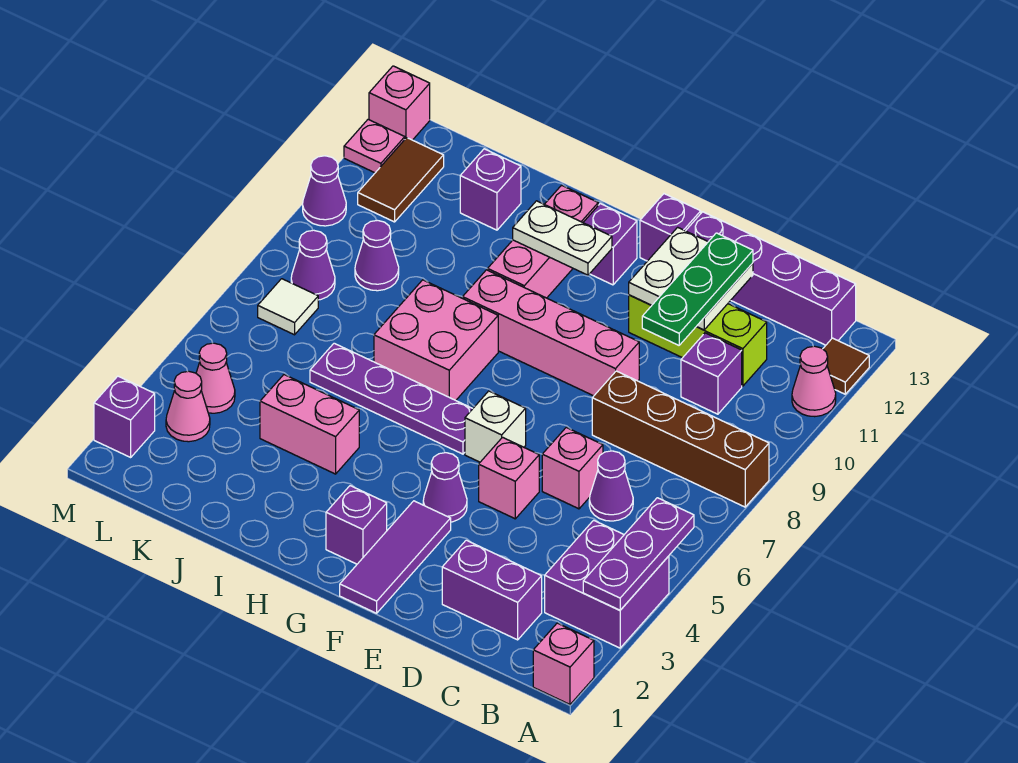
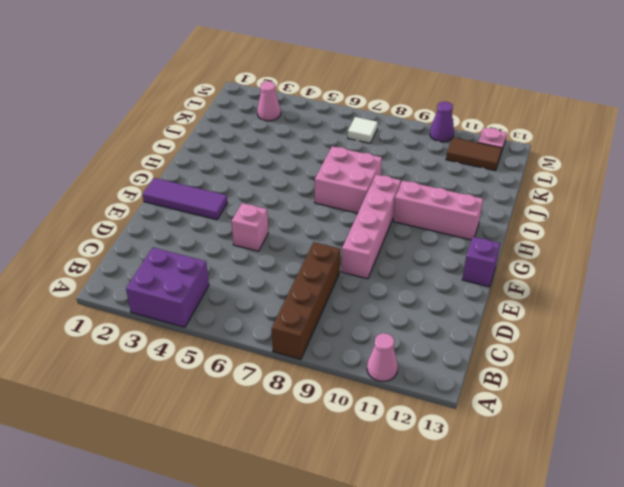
none -> pink 1x1 brick [533,623,594,704]
none -> brown 1x1 tile [823,338,869,394]
none -> purple 1x4 brick [686,212,856,345]
none -> purple 1x2 brick [442,540,542,640]

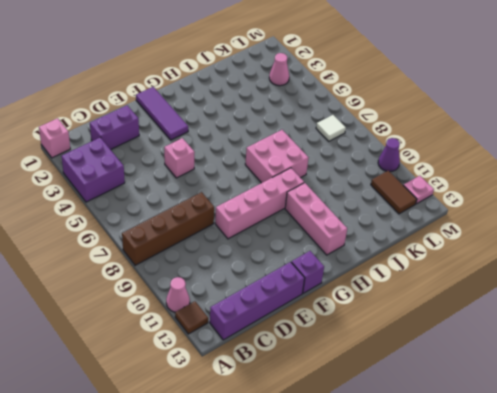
none -> purple 1x1 cone [589,451,633,521]
none -> purple 1x1 brick [681,333,742,414]
none -> lime 1x3 brick [629,295,767,386]
none -> pink 1x1 brick [542,427,603,509]

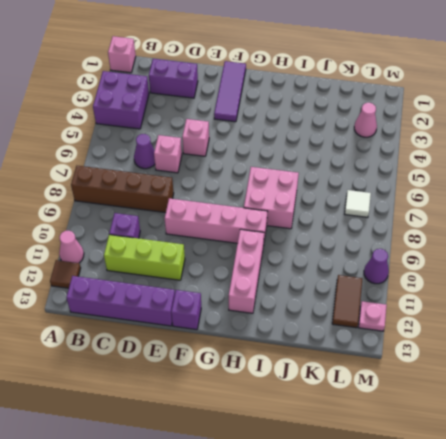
none -> purple 1x1 cone [423,453,467,522]
none -> white 1x1 brick [465,391,526,462]
none -> purple 1x1 brick [326,486,387,564]
none -> purple 1x4 plate [310,343,473,454]

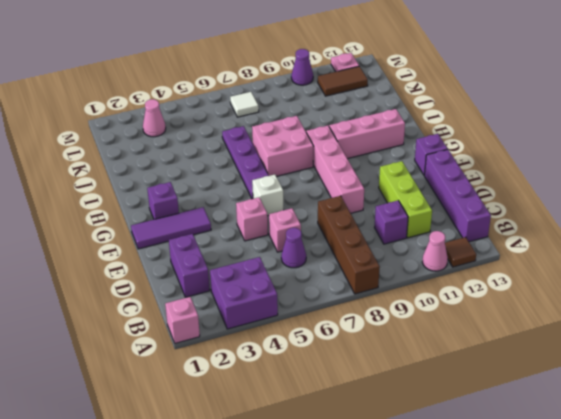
none -> purple 1x1 cone [423,453,467,522]
none -> purple 1x1 brick [583,204,637,285]
none -> pink 1x2 brick [260,375,359,474]
none -> purple 1x1 brick [460,149,521,230]

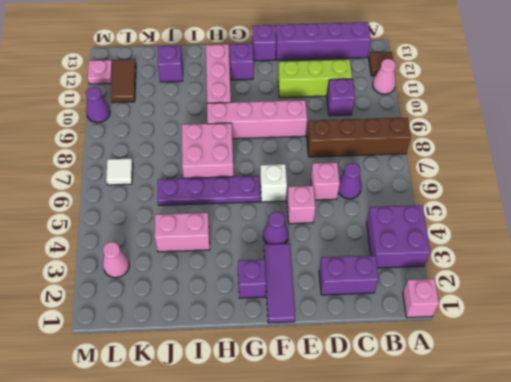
none -> purple 1x1 cone [355,220,399,291]
none -> pink 1x1 cone [196,343,235,413]
none -> purple 1x1 cone [291,230,335,300]
none -> purple 1x1 brick [94,376,155,457]

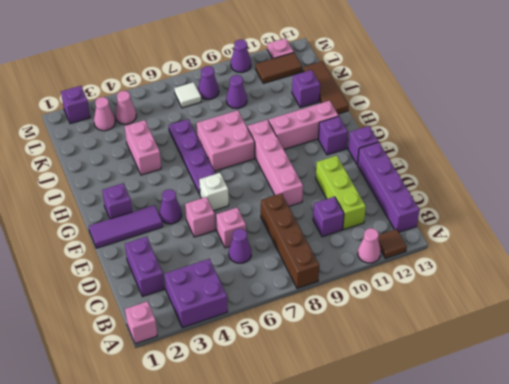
brown 1x3 tile [303,61,349,114] -> none
none -> pink 1x1 brick [369,66,430,140]
none -> purple 1x3 plate [583,498,694,610]
none -> white 2x2 plate [629,227,753,330]
none -> white 1x2 plate [513,201,612,275]

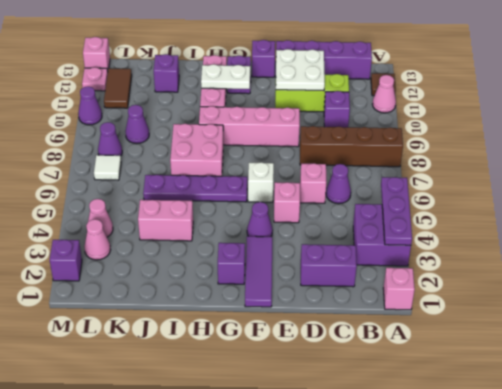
none -> green 1x3 plate [642,233,753,345]

